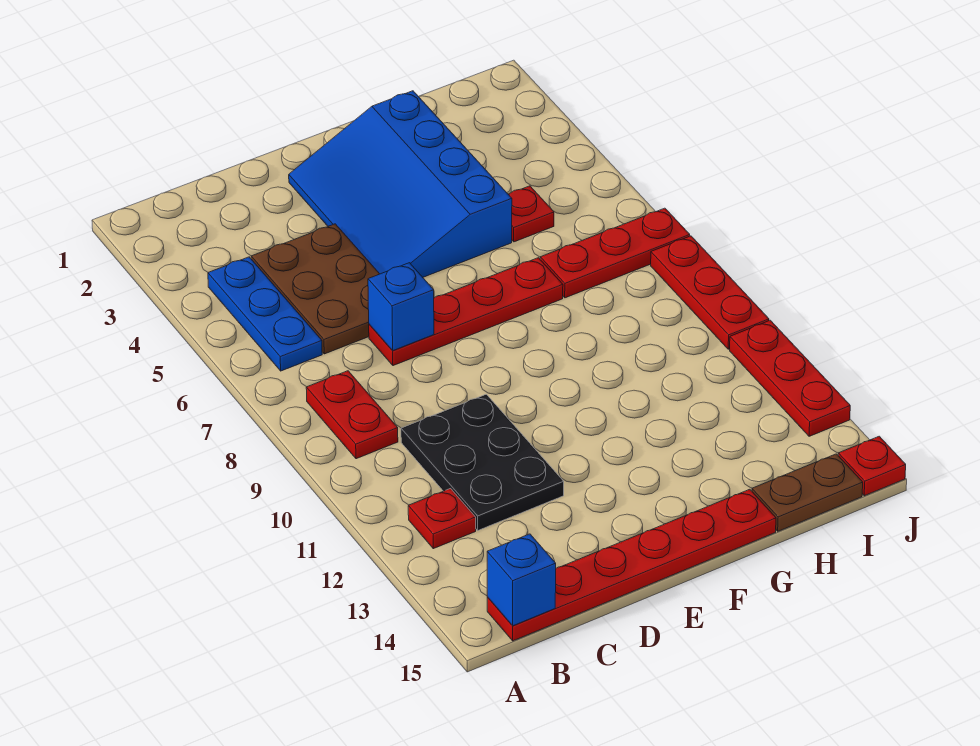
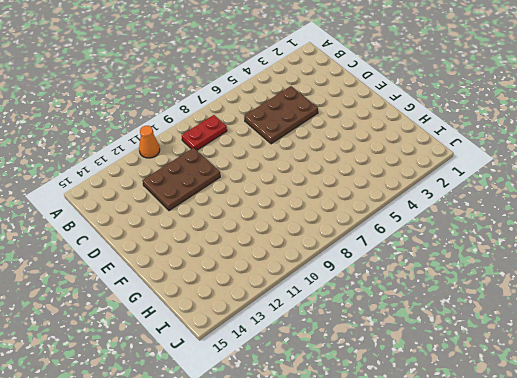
orange 1x1 cone [139,126,160,158] -> none
brown 2x3 plate [143,148,220,211] -> black 2x3 plate [401,394,564,530]
none -> blue 1x3 plate [208,257,322,371]
none -> red 1x1 plate [408,489,476,549]
none -> red 1x6 plate [487,489,776,641]

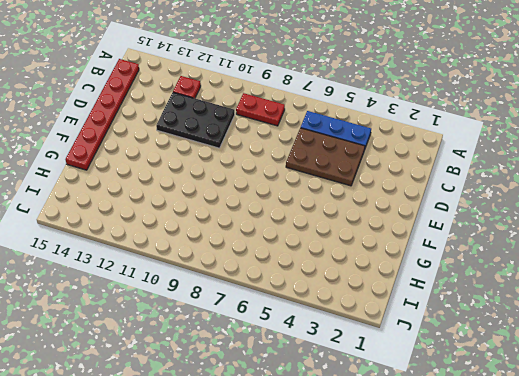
none -> red 1x4 plate [369,258,563,366]
none -> blue 3x4 slope [289,91,512,277]
none -> red 1x1 plate [508,186,554,242]

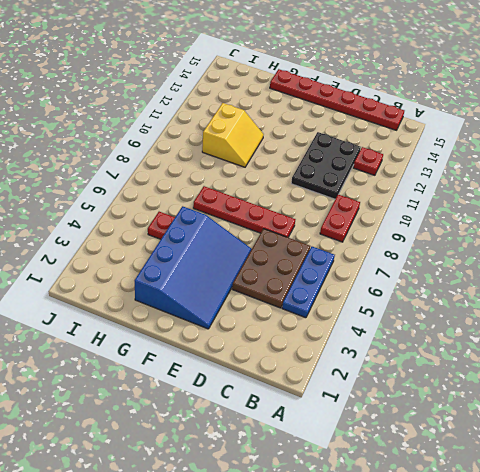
yellow 2x2 slope [202,103,264,167] -> none
none -> red 1x3 plate [540,208,690,298]
none -> brown 1x2 plate [752,454,863,531]
none -> red 1x3 plate [651,236,769,349]

